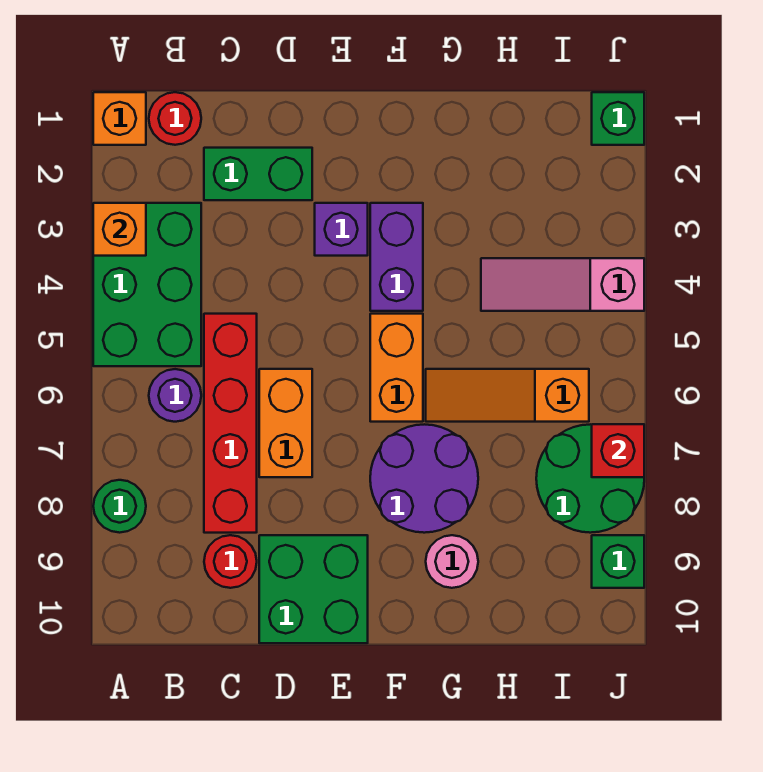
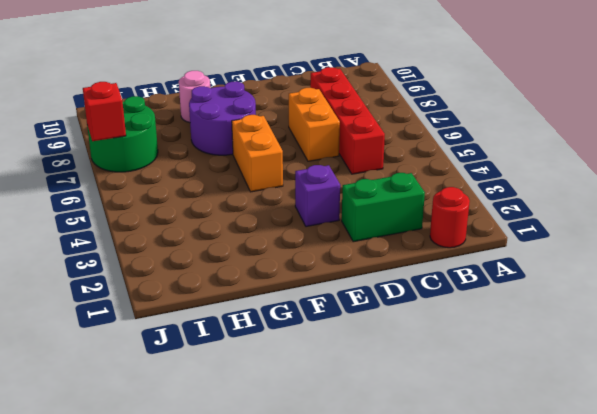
none -> orange 1x1 brick [93,92,146,145]
none -> green 2x3 brick [93,203,201,366]
none -> green 1x1 round brick [93,480,146,533]

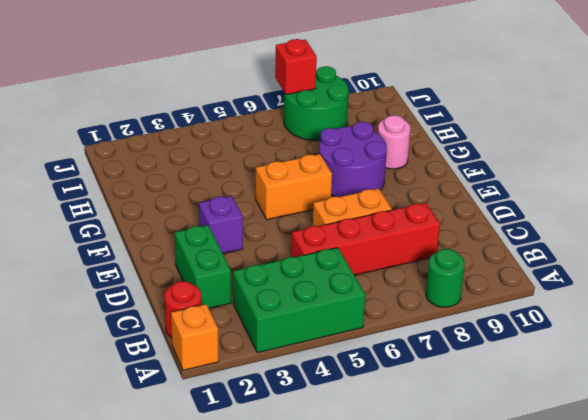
none -> purple 1x1 round brick [149,369,201,422]
none -> red 1x1 round brick [204,535,257,588]
none -> green 2x2 brick [259,535,368,643]

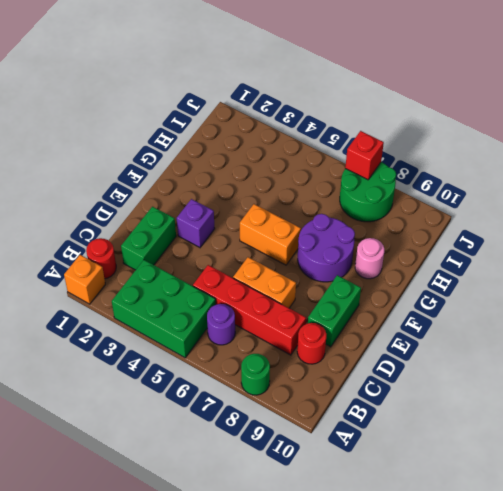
green 1x2 brick [308,275,361,347] -> green 2x2 brick [259,535,368,643]
none -> purple 1x2 brick [370,203,423,311]
none -> orange 1x3 slope [426,369,589,422]
none -> pink 1x3 slope [481,258,644,311]

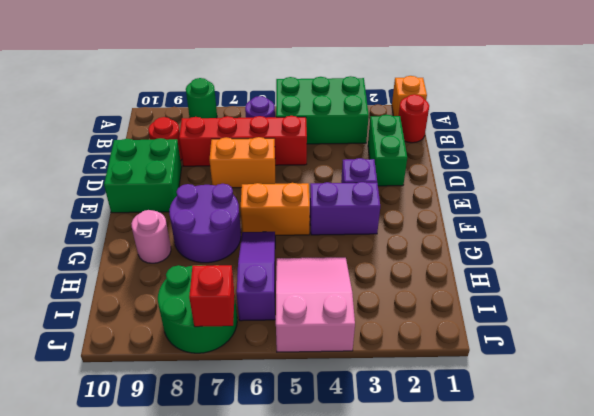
purple 1x3 slope [237,232,275,321] -> orange 1x3 slope [426,369,589,422]
pink 2x3 slope [276,257,355,352] -> pink 1x3 slope [481,258,644,311]
none -> green 1x1 brick [592,92,644,145]
none -> green 1x1 brick [592,535,644,588]
none -> orange 1x1 brick [93,203,146,256]

